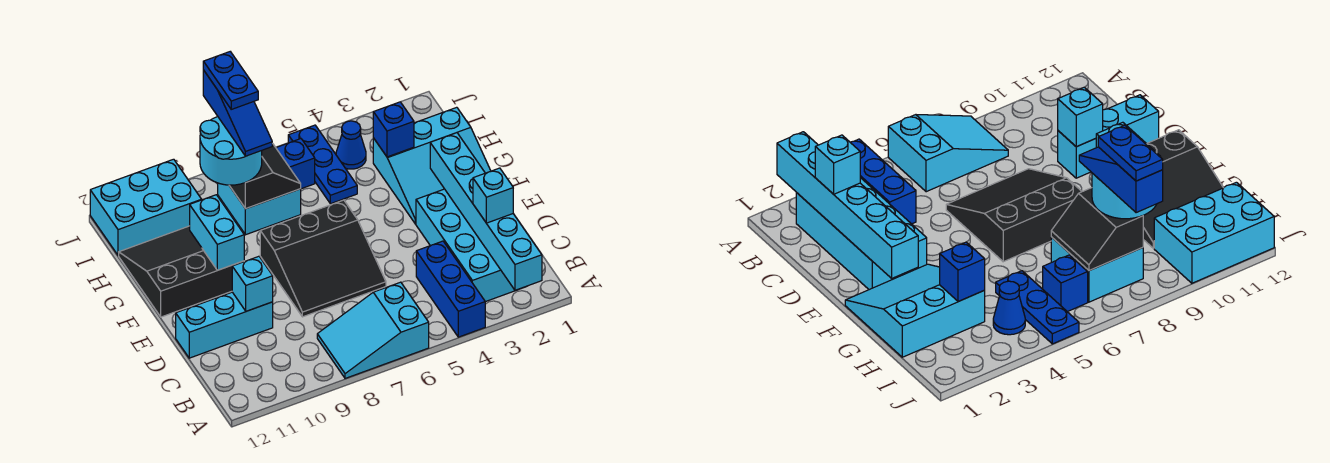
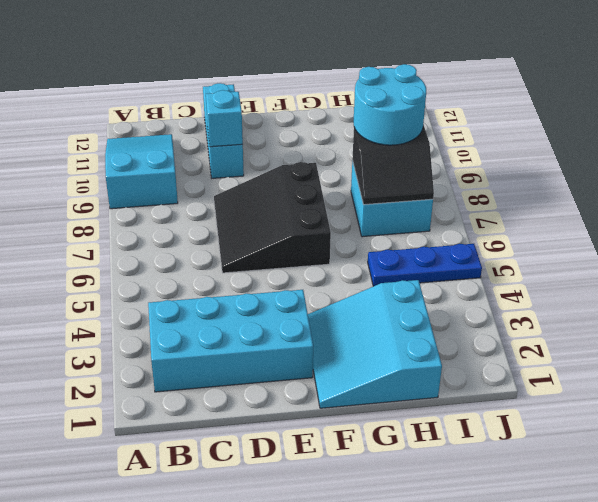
cyan 2x3 slope [105,134,178,209] -> cyan 2x3 slope moved to [317,282,429,378]
none -> blue 1x3 brick [416,241,485,337]
none -> black 3x3 slope [119,226,244,317]
none -> blue 1x1 cone [336,121,366,169]

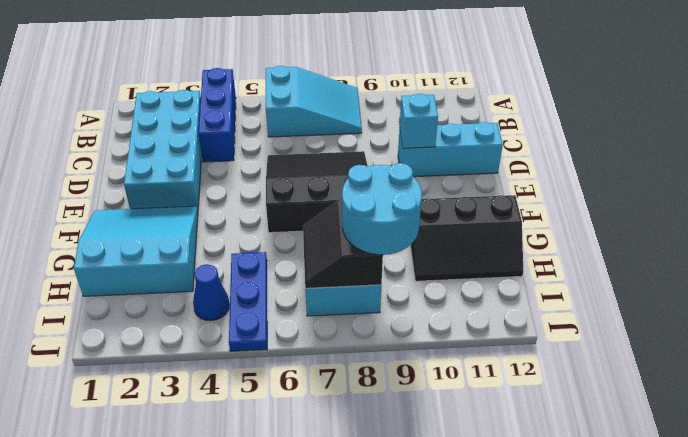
black 2x3 slope [410,195,523,281] -> black 3x3 slope [119,226,244,317]
none -> blue 1x1 brick [276,139,315,189]
none -> cyan 2x3 brick [90,159,202,255]
none -> cyan 1x6 brick [430,133,542,290]

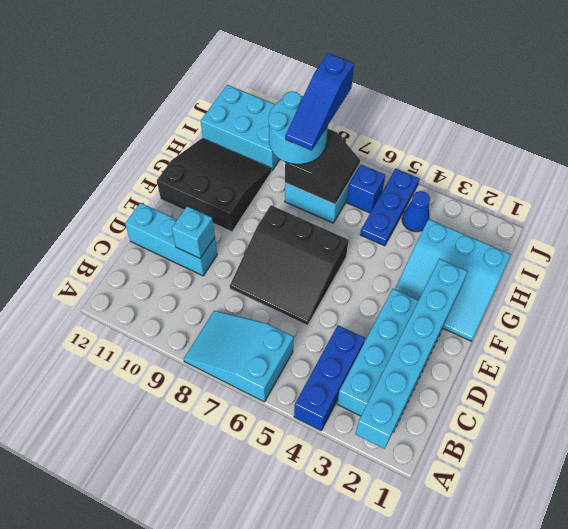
none -> cyan 1x2 brick [190,195,244,270]
none -> blue 1x1 brick [373,102,414,157]
none -> cyan 1x1 brick [473,168,513,223]

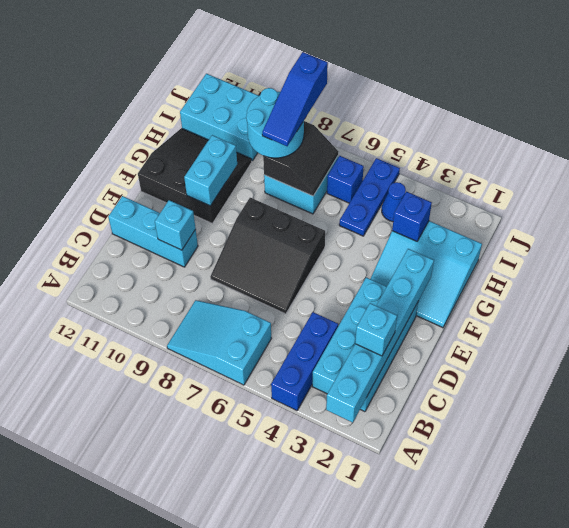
none -> blue 1x2 plate [203,52,258,109]

